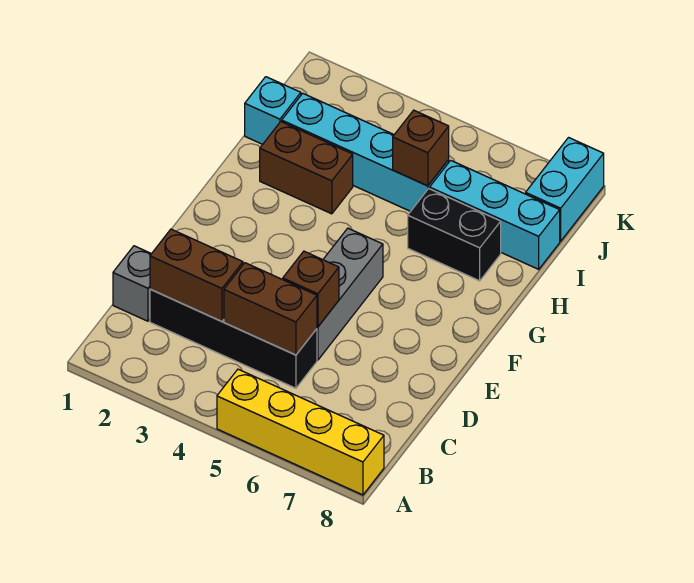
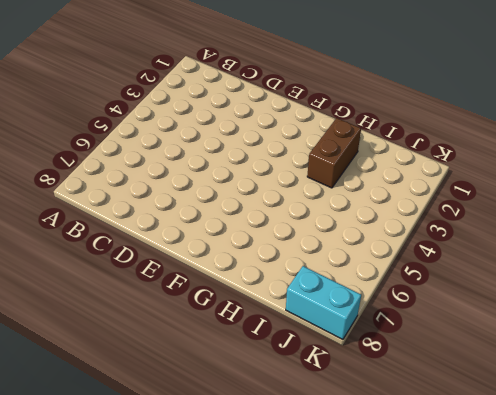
none -> yellow 1x4 brick [217,369,384,495]
none -> grey 1x1 brick [113,246,151,321]
none -> black 1x4 brick [150,289,317,388]

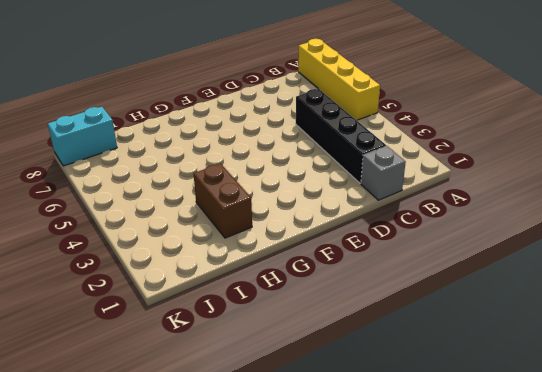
none -> grey 1x3 brick [317,228,383,360]
none -> black 1x2 brick [408,189,501,281]
none -> cyan 1x1 brick [245,77,301,144]

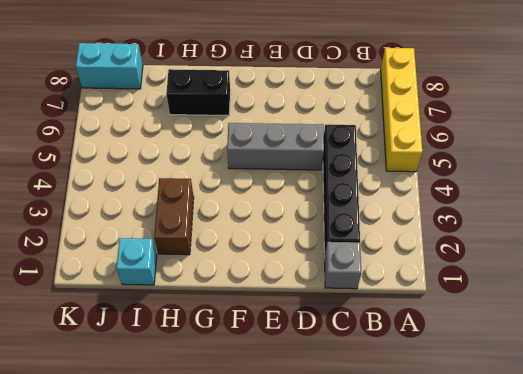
black 1x2 brick [166,69,230,116] -> black 1x2 brick turned to [408,189,501,281]
none -> cyan 1x4 brick [282,93,449,211]
none -> cyan 1x3 brick [430,160,560,269]
none -> brown 1x2 brick [150,229,243,322]

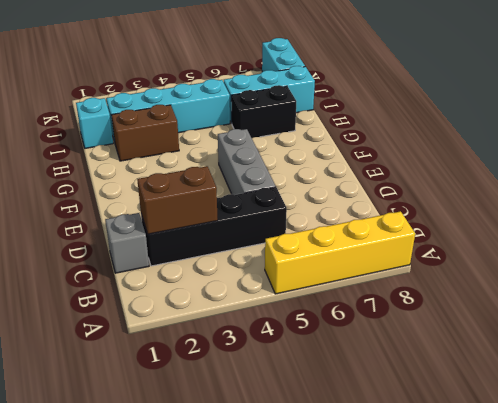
none -> brown 1x2 brick [224,263,317,355]
none -> brown 1x1 brick [283,251,339,327]
none -> brown 1x1 brick [393,110,449,186]

